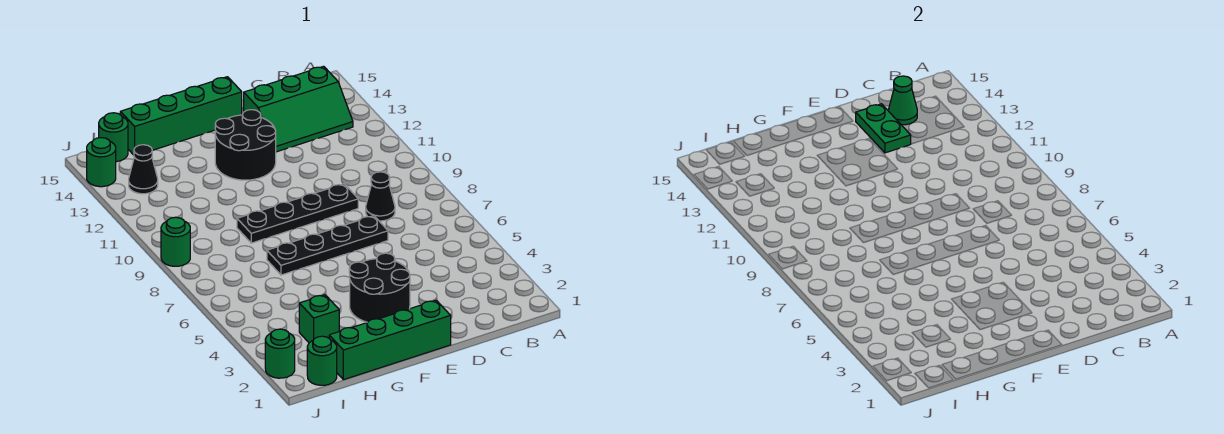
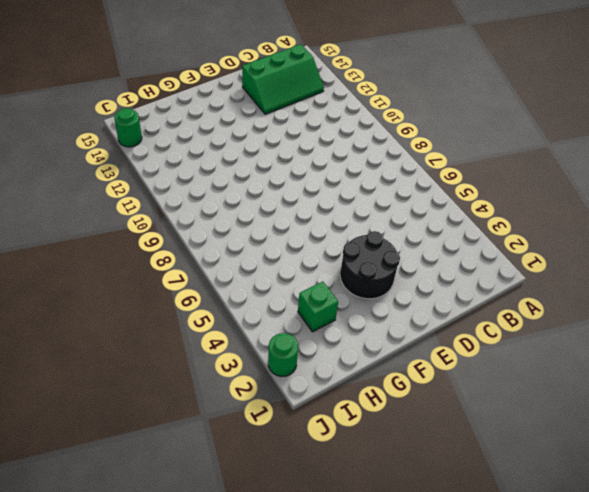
none -> black 1x1 cone [366,172,395,221]
none -> black 1x4 plate [267,216,388,275]
none -> black 1x4 plate [237,184,358,243]

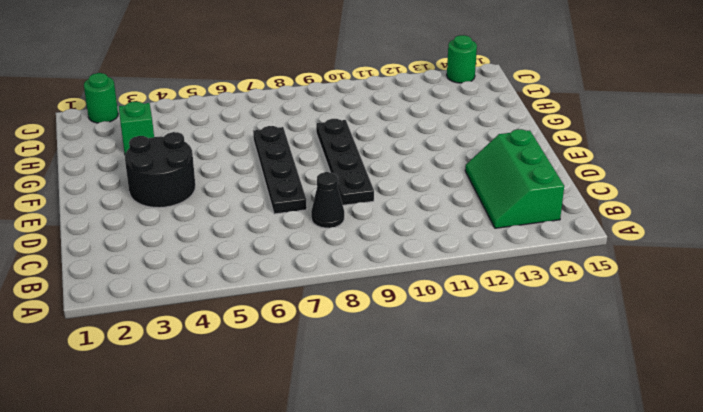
none -> green 1x4 brick [329,300,451,380]
none -> black 2x2 round brick [215,110,276,180]
none -> green 1x4 brick [120,77,242,155]

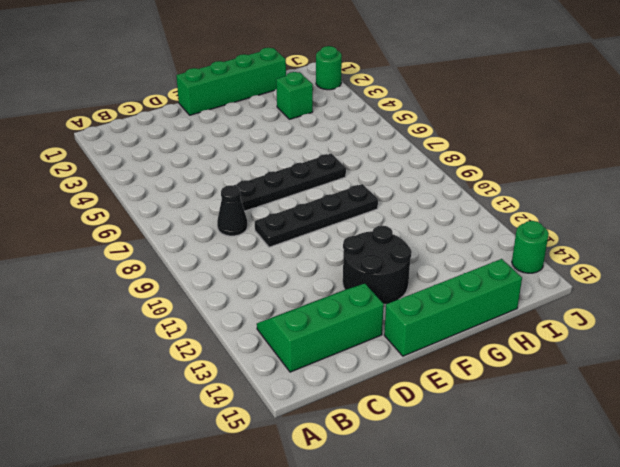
none -> black 2x2 round brick [349,253,410,322]
none -> green 1x1 round brick [307,336,337,385]
none -> black 1x1 cone [129,145,158,194]

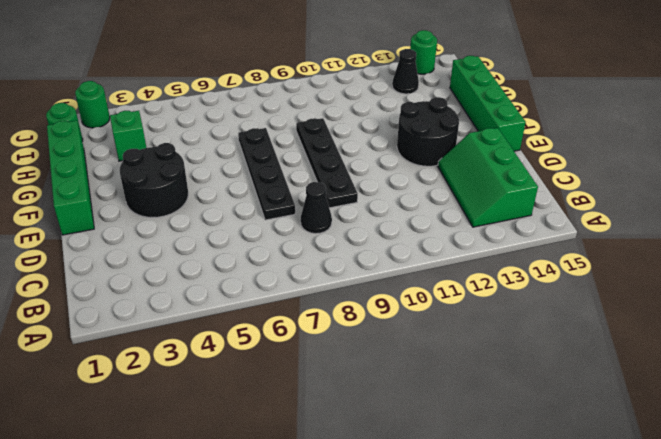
none -> green 1x1 round brick [99,113,128,162]
none -> green 1x1 round brick [161,217,190,266]
none -> green 1x1 cone [888,76,917,125]

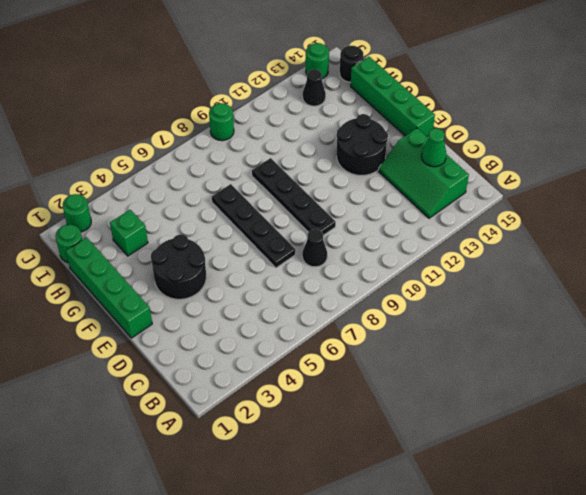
black 1x1 round brick [340,46,363,82] -> green 1x1 round brick [99,113,128,162]
none -> green 1x2 plate [856,104,911,153]

